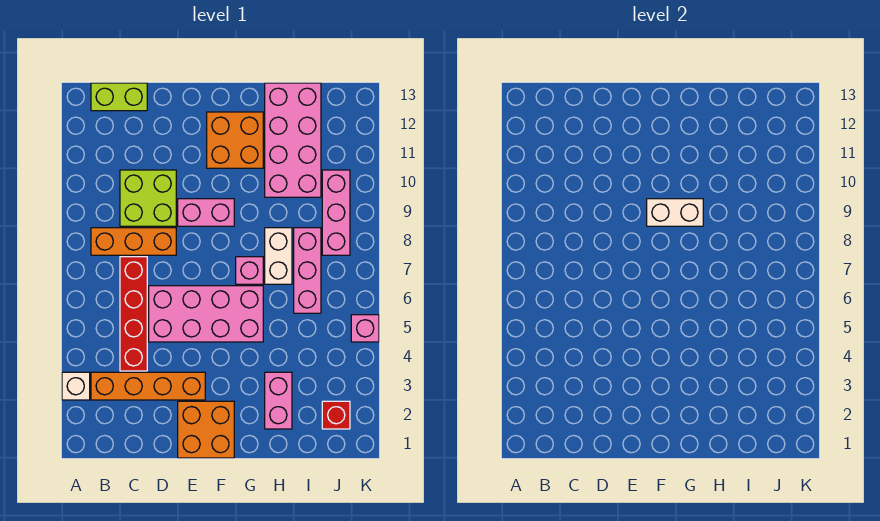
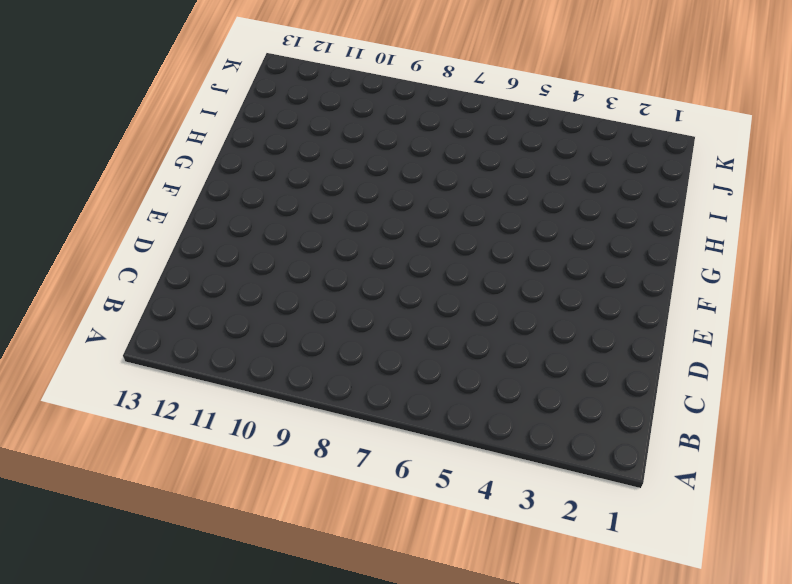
none -> white 1x1 brick [62,372,90,400]
none -> orange 1x4 brick [91,372,205,400]
none -> orange 1x3 brick [91,228,176,255]

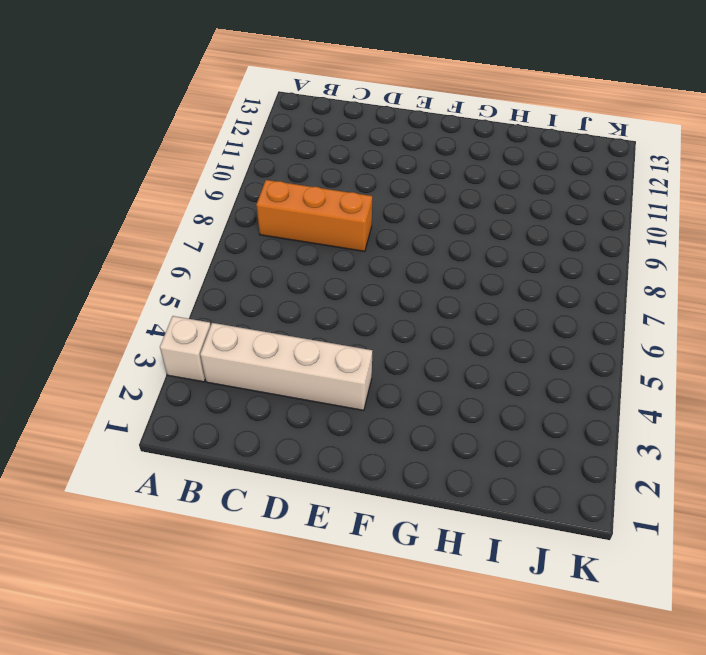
white 1x4 brick [200,323,372,411] -> orange 1x4 brick [91,372,205,400]
none -> lime 1x2 brick [91,83,147,111]
none -> red 1x4 brick [120,257,147,371]
none -> lime 2x2 brick [120,170,176,226]

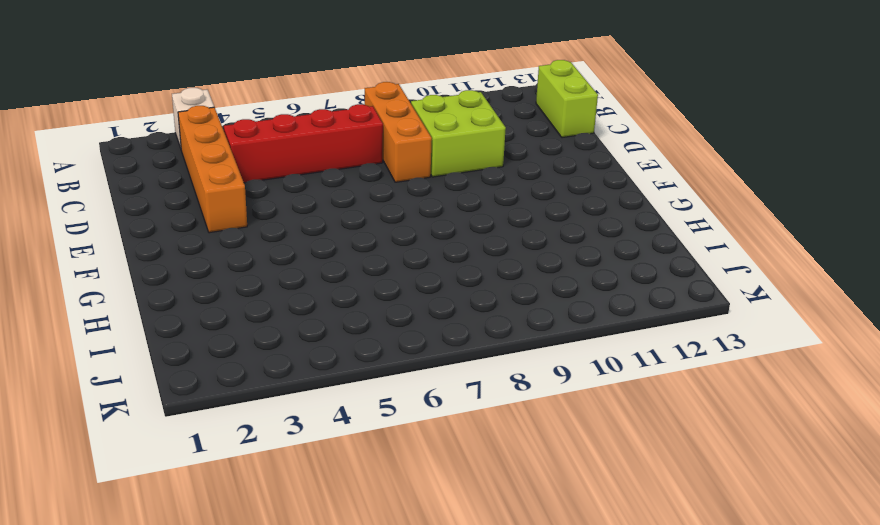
none -> pink 2x4 brick [149,286,263,342]
none -> orange 2x2 brick [178,401,234,458]
none -> pink 1x2 brick [178,199,234,226]

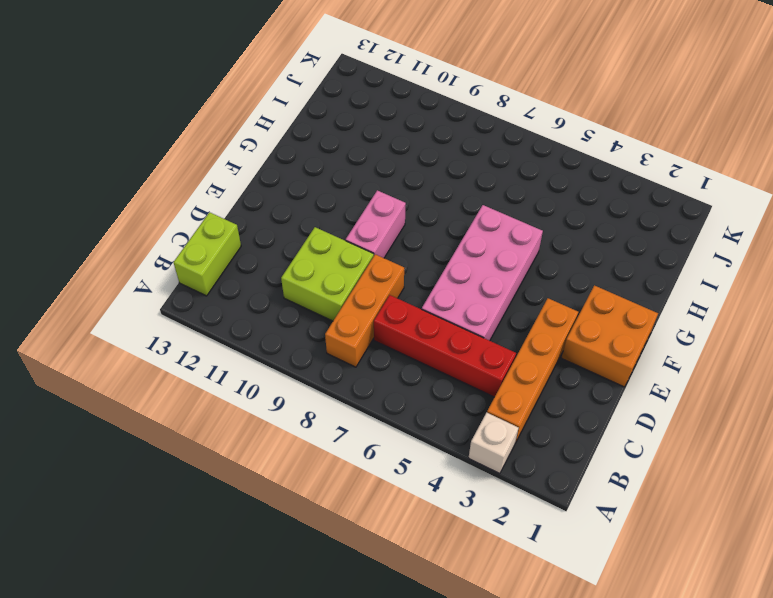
none -> orange 2x2 brick [207,112,263,168]
none -> pink 1x1 brick [236,257,263,284]
none -> pink 1x2 brick [265,372,292,429]

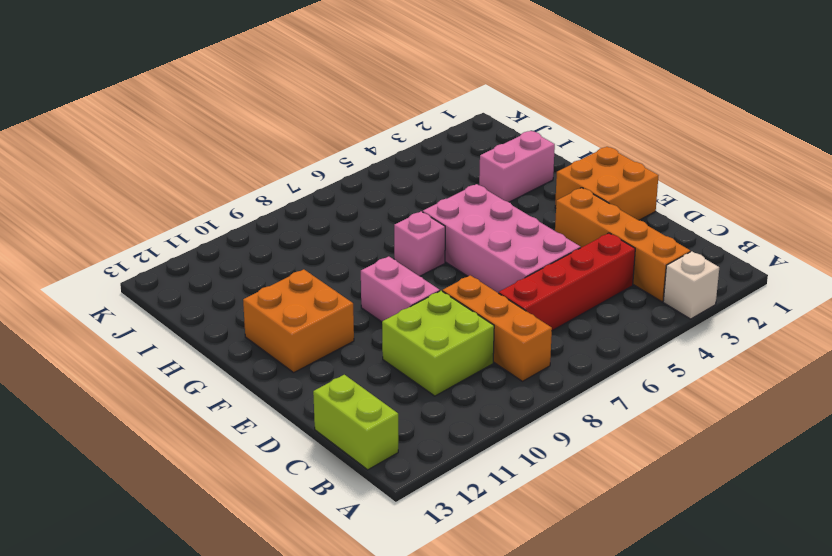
none -> white 1x2 brick [265,228,292,284]
none -> pink 2x4 brick [265,83,321,197]
none -> pink 1x3 brick [294,228,321,313]

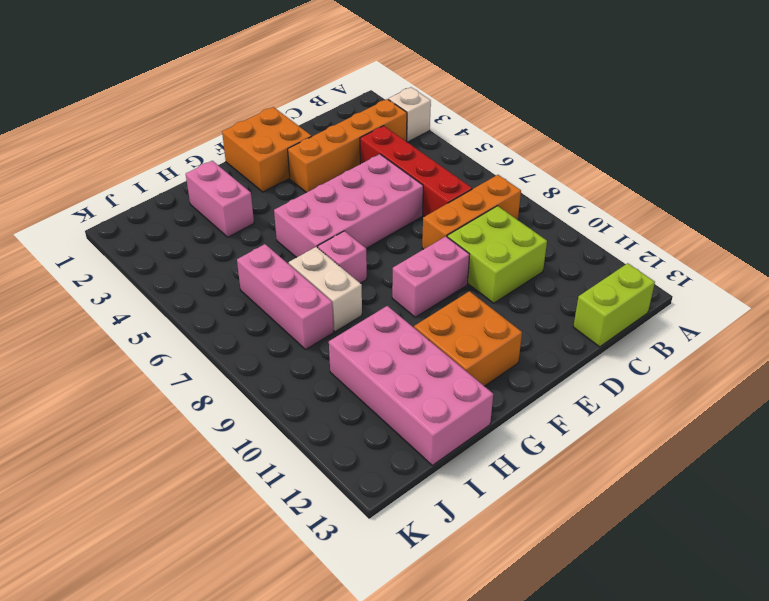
none -> red 1x1 brick [322,401,350,429]
none -> pink 1x3 brick [322,170,350,255]
none -> pink 1x1 brick [351,315,379,342]

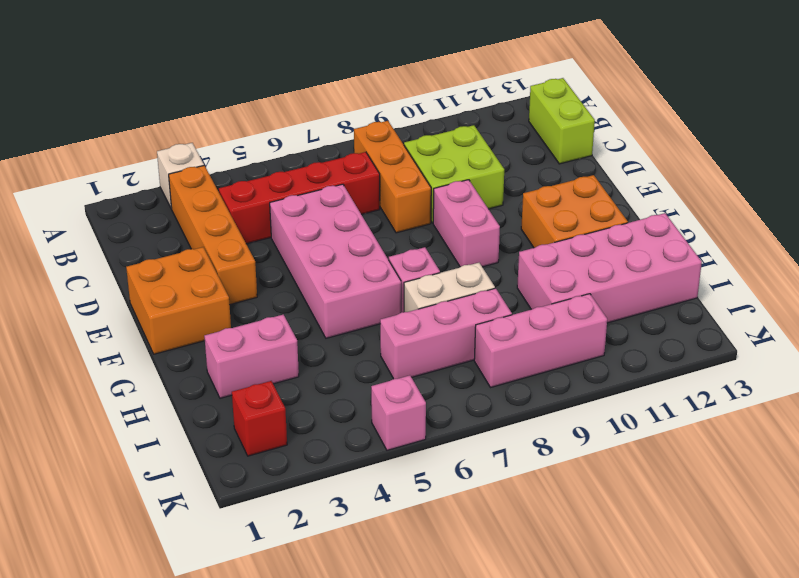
none -> white 1x2 brick [647,199,703,226]

